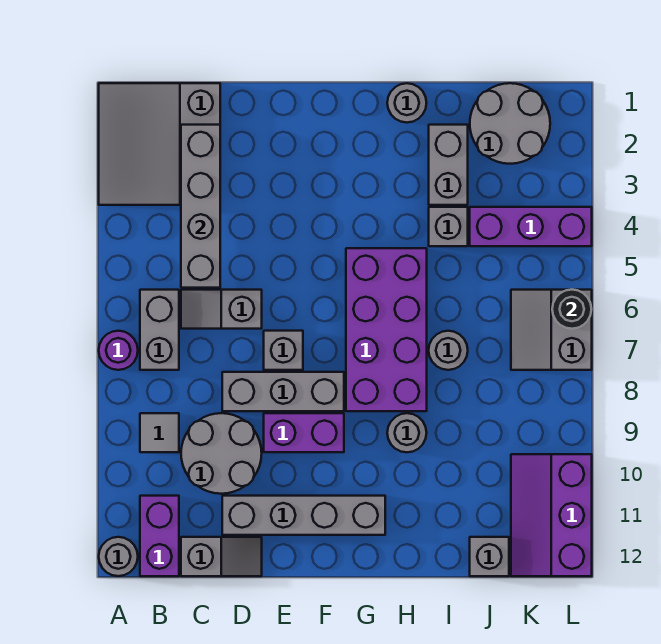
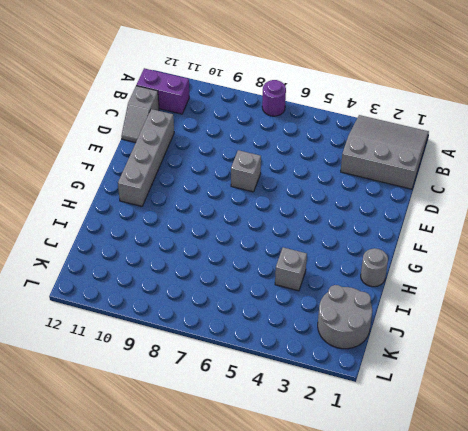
none -> grey 1x1 round brick [99,537,138,576]
none -> grey 1x2 brick [140,290,179,370]
none -> grey 1x1 tile [140,413,179,452]

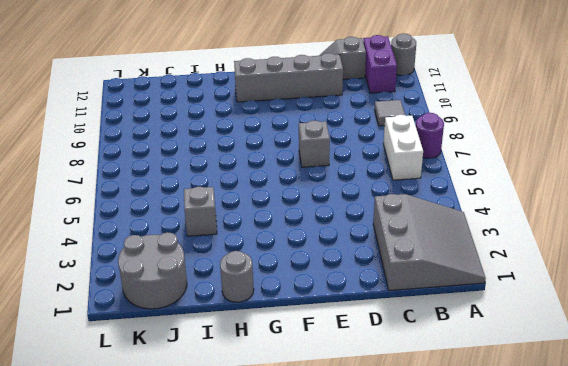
white 1x2 brick [383,115,423,180] -> grey 1x2 brick [140,290,179,370]
none -> grey 1x2 slope [181,290,262,329]
none -> grey 2x2 round brick [181,413,262,494]
none -> grey 1x3 brick [222,372,344,411]

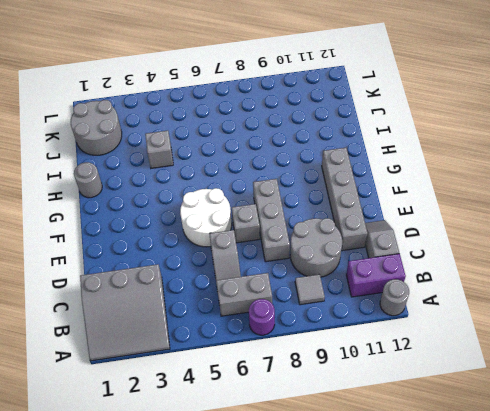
white 2x2 round brick [180,188,232,247] -> none
none -> purple 1x2 brick [264,413,344,452]
none -> purple 2x4 brick [346,248,427,411]
none -> grey 1x1 round brick [387,413,427,452]

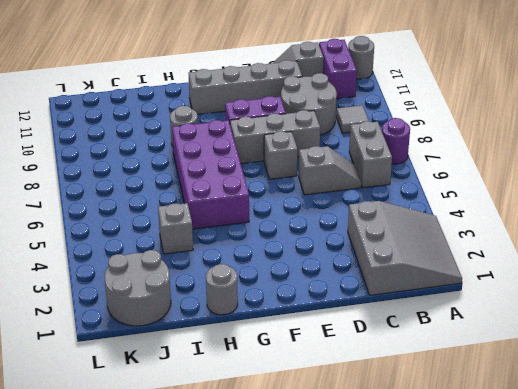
none -> grey 1x2 brick [429,125,468,205]
none -> grey 1x1 round brick [429,331,468,370]
none -> purple 1x3 brick [470,207,592,246]

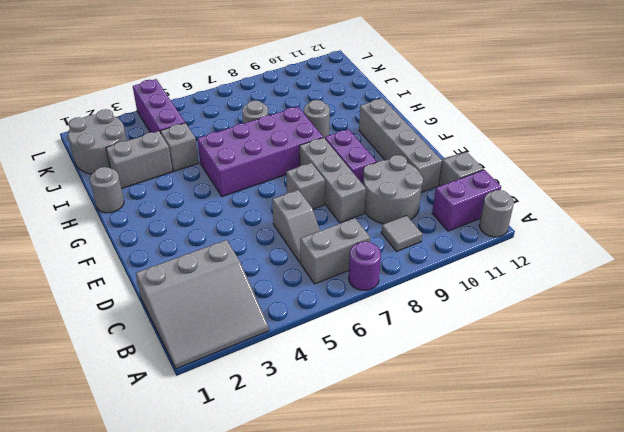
none -> grey 1x1 brick [470,537,509,576]
none -> grey 2x2 slope [511,290,592,370]
none -> purple 2x3 slope [511,454,592,576]

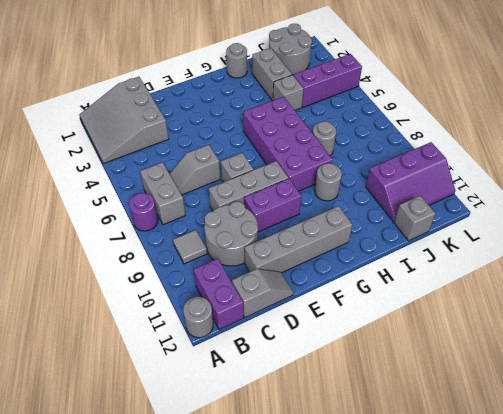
purple 2x3 slope [366,142,455,222] -> purple 2x3 slope turned to [511,454,592,576]
none -> grey 2x2 slope [511,290,592,370]
none -> grey 1x4 brick [181,125,220,288]
none -> black 1x1 round brick [552,290,592,329]

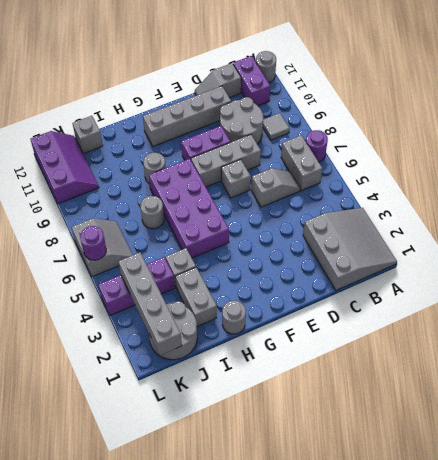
grey 1x4 brick [118,252,182,355] -> grey 1x4 brick moved to [181,125,220,288]
purple 1x1 round brick [80,226,106,260] -> black 1x1 round brick [552,290,592,329]

